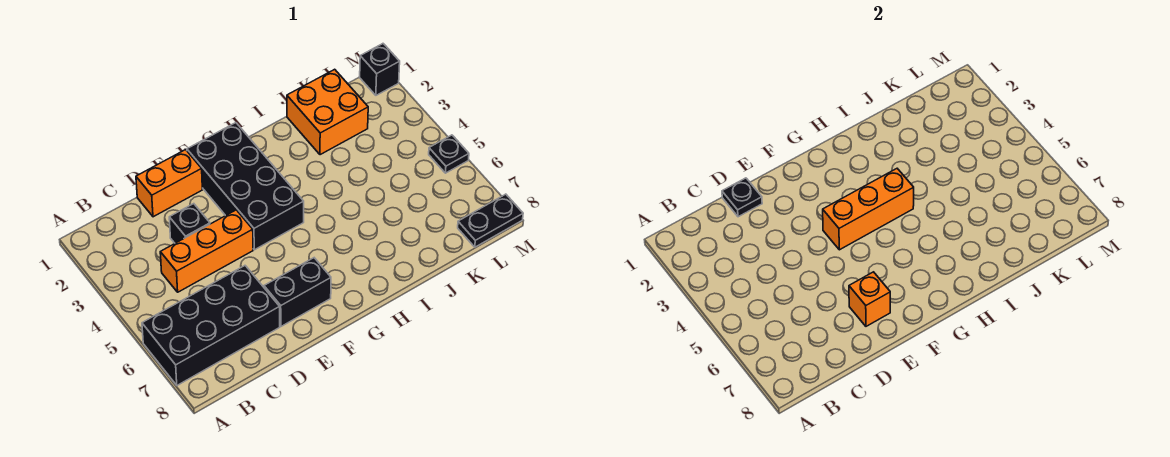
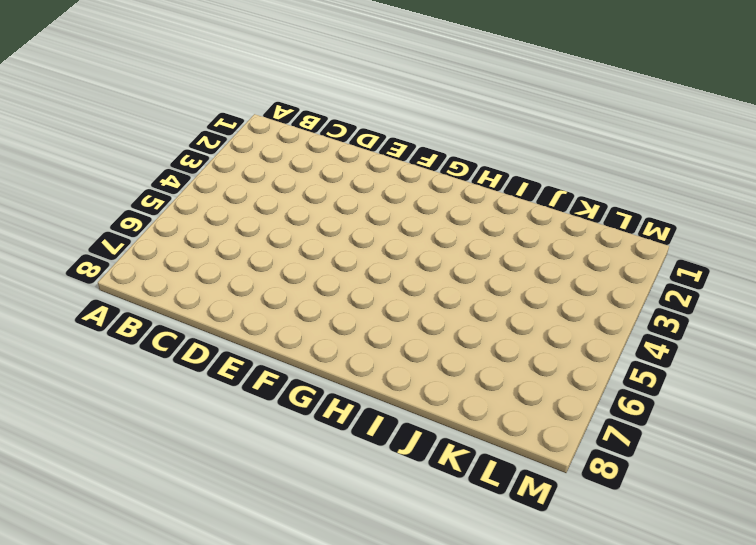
none -> black 2x4 brick [142,266,280,385]
none -> orange 1x3 brick [160,210,253,292]
none -> orange 1x2 brick [136,150,202,217]

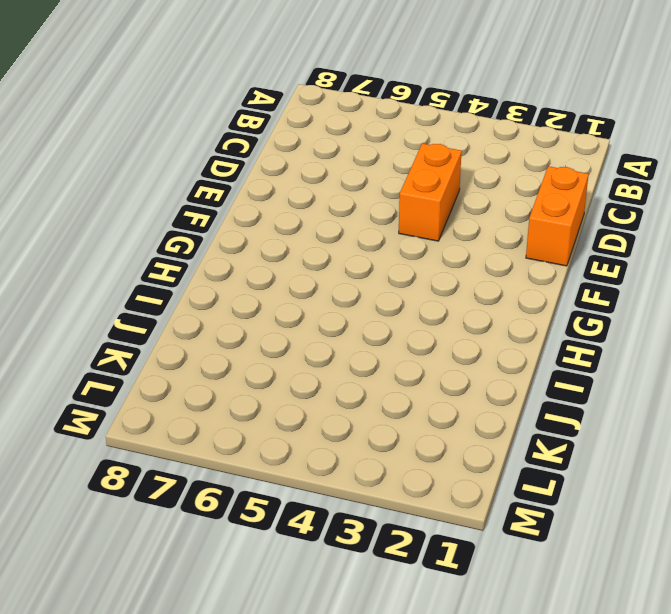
orange 1x2 brick [399,143,462,241] -> orange 1x3 brick [160,210,253,292]
none -> black 2x4 brick [142,266,280,385]
none -> black 1x1 brick [169,204,210,243]
none -> black 1x2 brick [264,258,331,326]

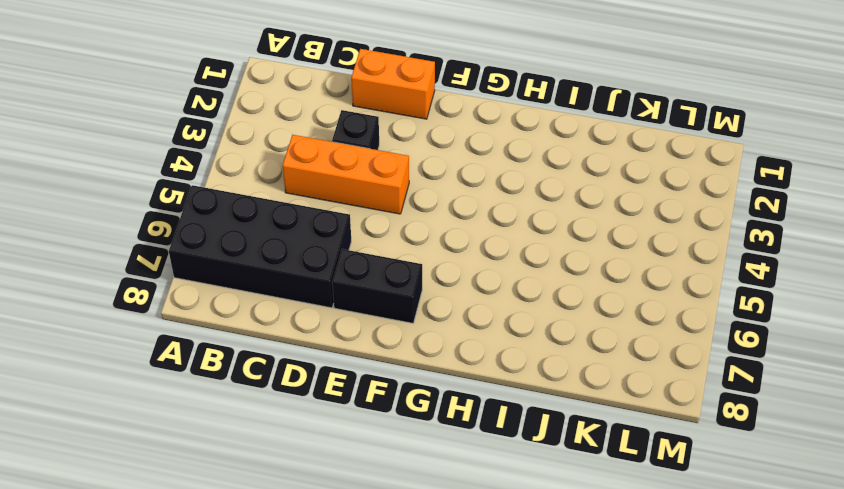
none -> black 2x4 brick [187,123,304,250]
none -> orange 2x2 brick [287,69,368,155]
none -> black 1x2 plate [458,194,523,247]

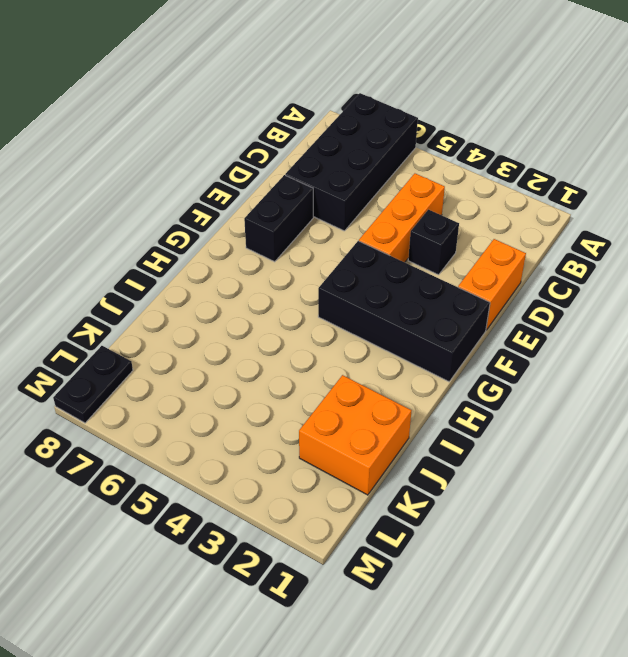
none -> black 1x1 brick [360,44,400,95]
none -> black 1x1 plate [429,135,469,173]
none -> black 1x1 plate [722,178,762,217]

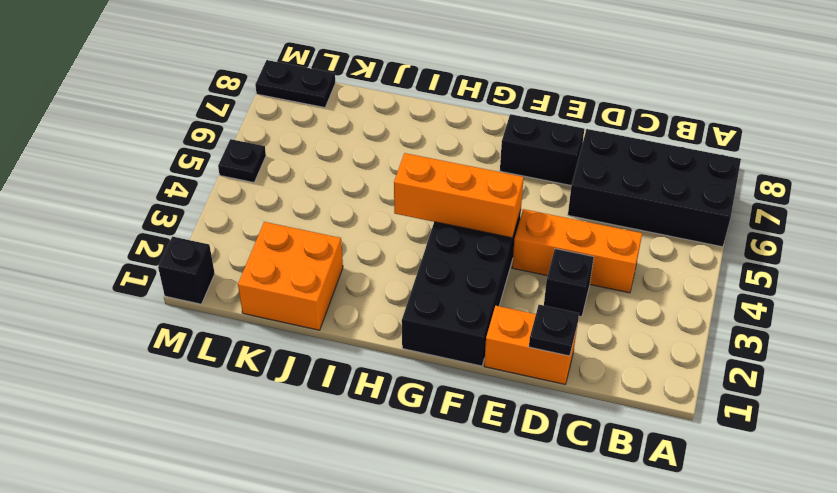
none -> orange 1x1 brick [849,272,890,326]

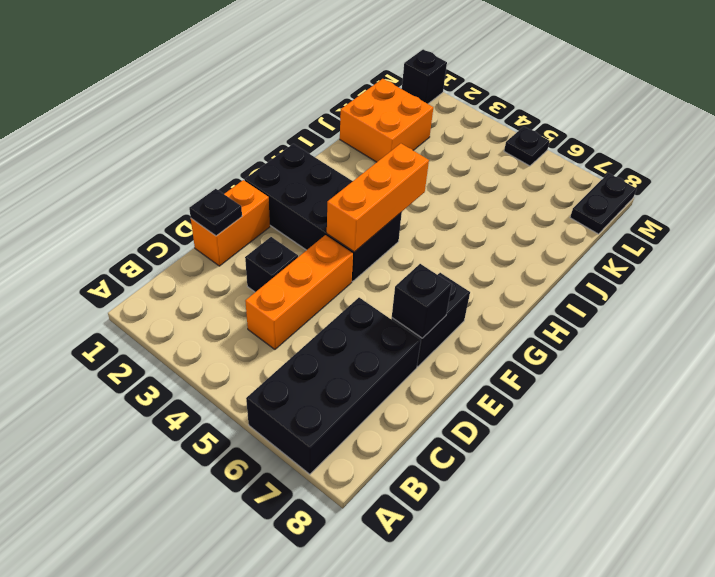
black 1x1 brick [392,264,452,338] -> orange 1x1 brick [849,272,890,326]

